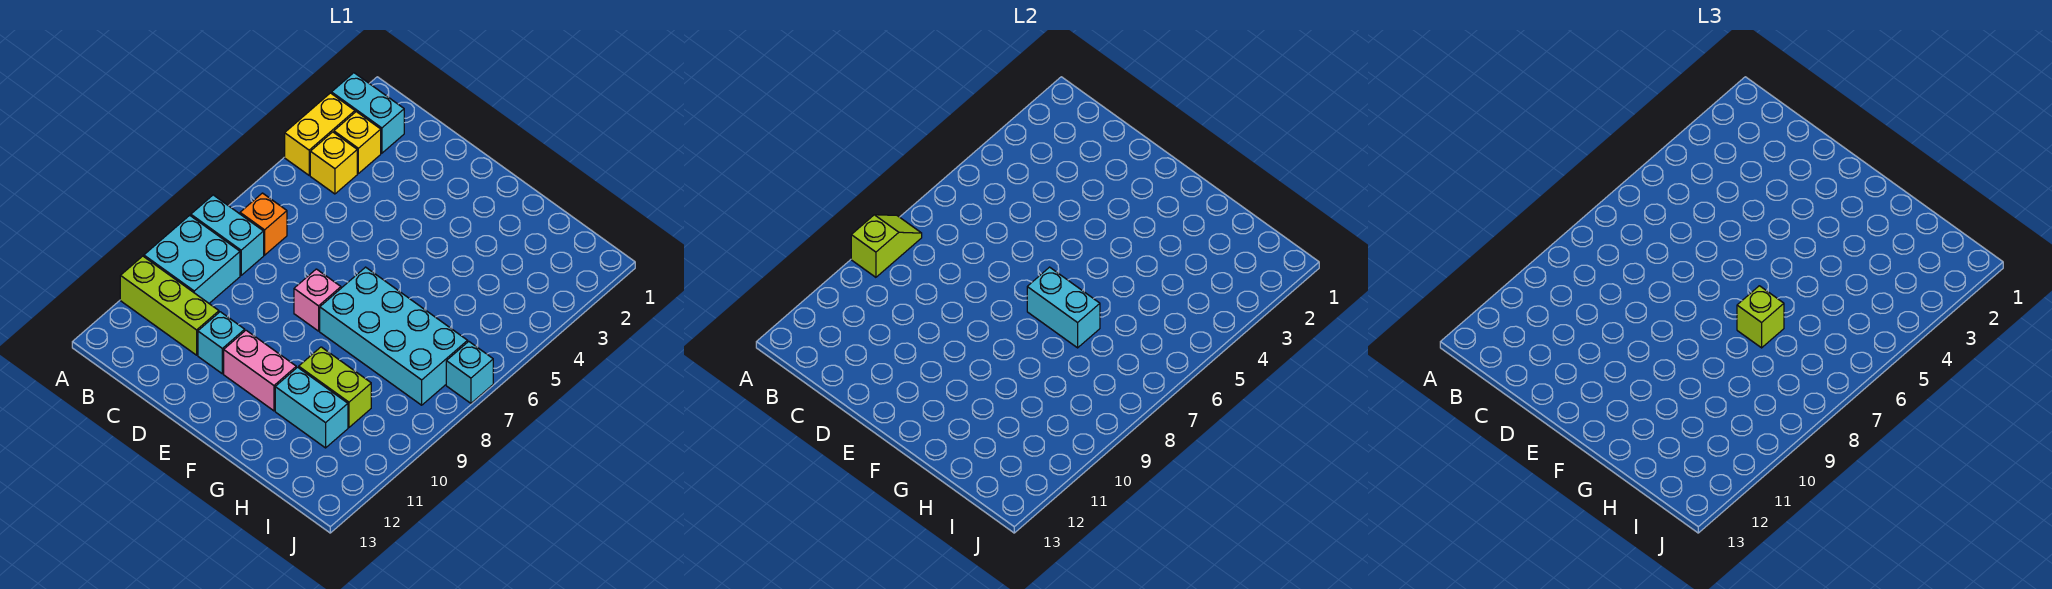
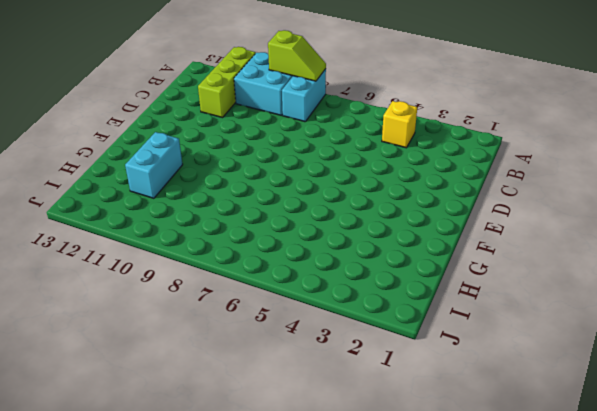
none -> cyan 1x2 brick [332,73,404,153]
none -> yellow 1x2 brick [285,93,355,175]
none -> yellow 1x1 brick [334,112,381,174]

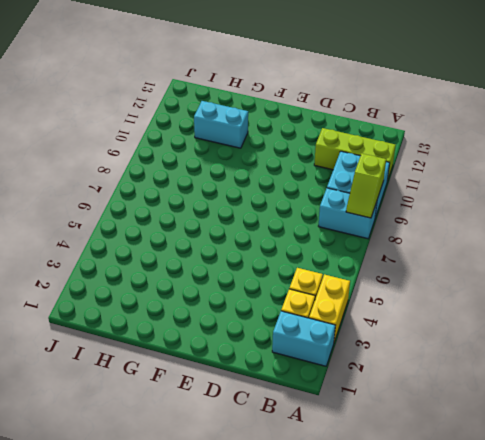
none -> orange 1x1 brick [240,193,287,255]
none -> cyan 1x1 brick [198,312,245,374]
none -> pink 1x1 brick [294,269,341,331]

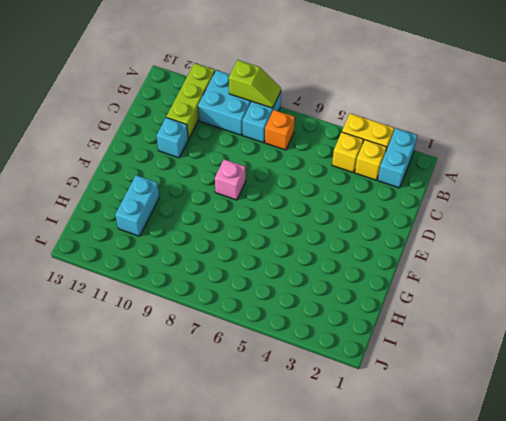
none -> pink 1x2 brick [224,330,296,411]
none -> cyan 2x4 brick [320,267,468,405]
none -> lime 1x2 brick [299,347,371,427]

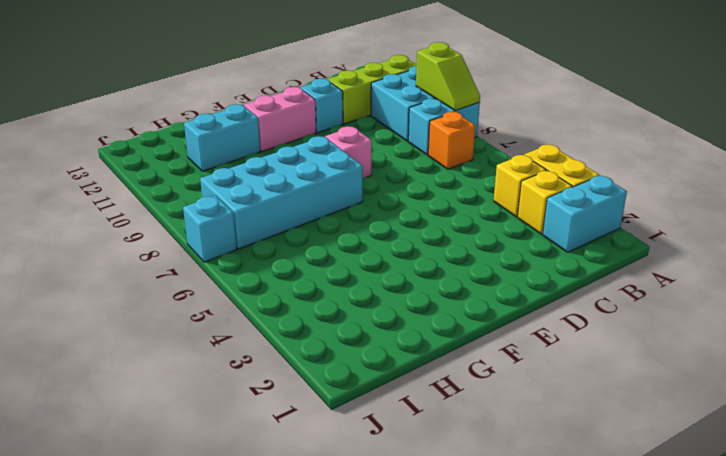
none -> lime 1x2 brick [299,347,371,427]
none -> cyan 1x2 brick [1027,267,1100,348]
none -> lime 1x1 brick [1737,286,1784,348]

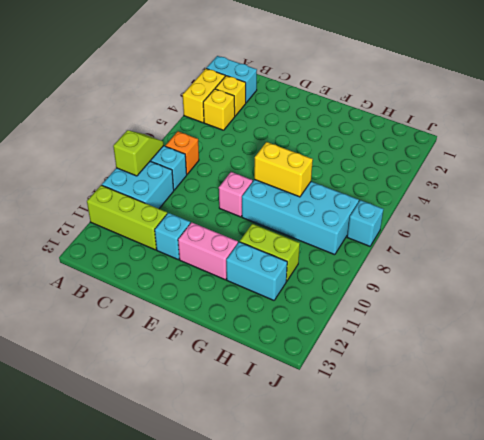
yellow 1x2 brick [254,142,313,197] -> cyan 1x2 brick [1027,267,1100,348]
none -> lime 1x1 brick [1737,286,1784,348]

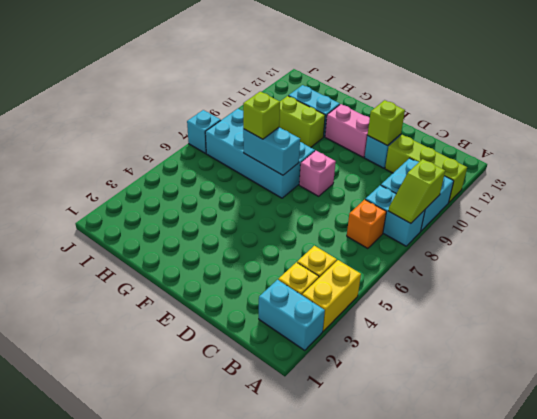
lime 1x1 brick [368,100,405,146] -> none

